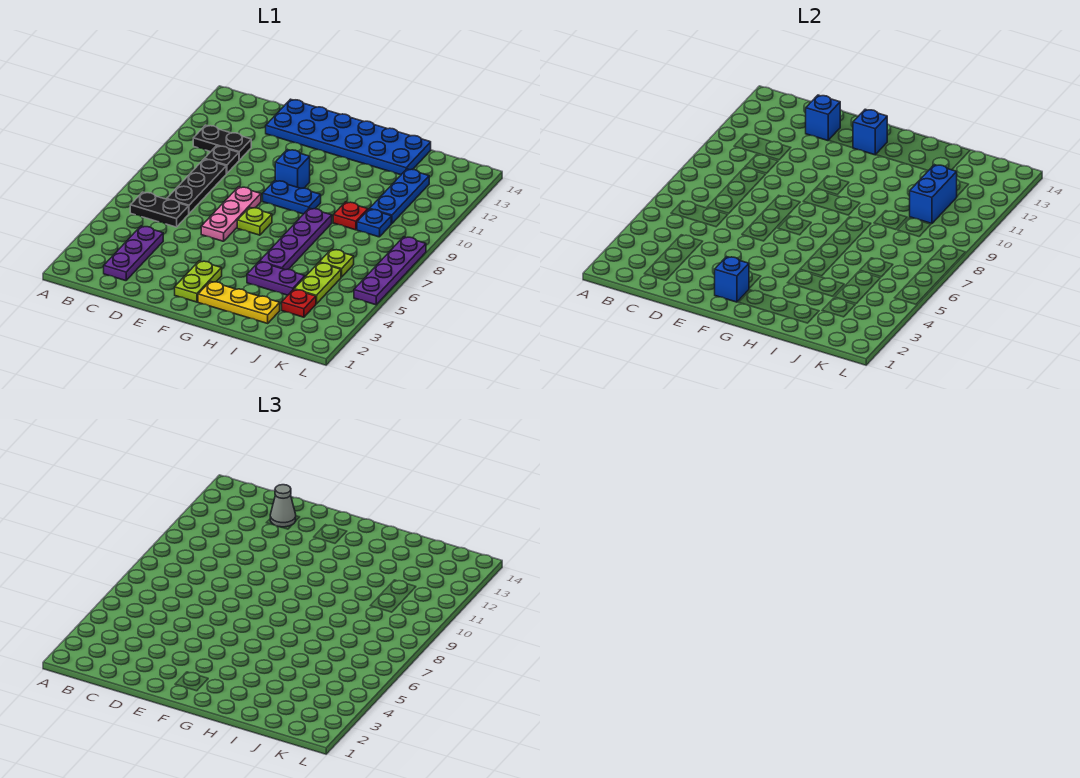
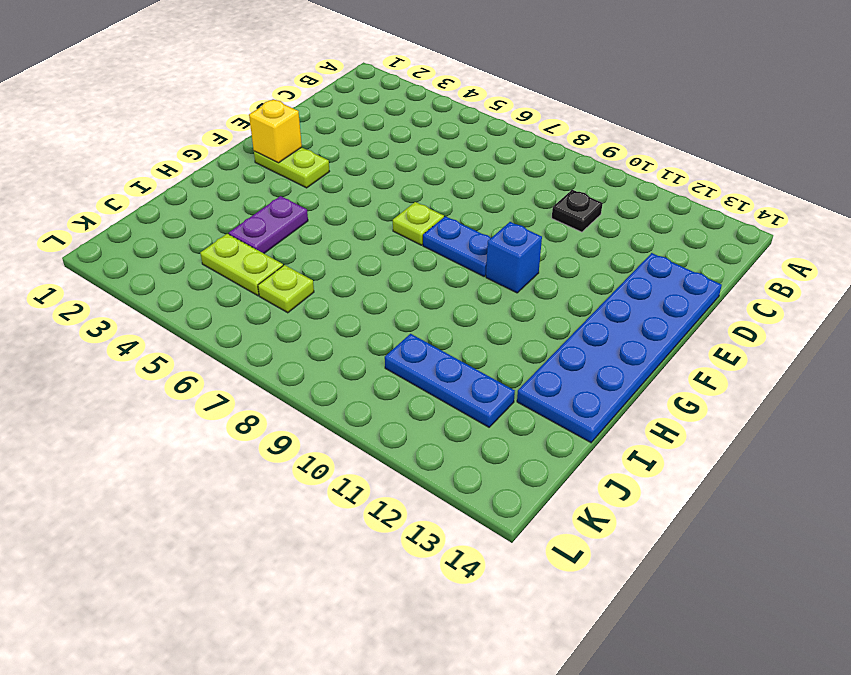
yellow 1x1 brick [249,99,302,163] -> blue 1x1 brick [715,257,749,302]
blue 1x2 plate [423,216,491,276] -> blue 1x2 plate turned to [263,181,321,214]
none -> black 1x2 plate [130,192,189,227]
none -> black 1x2 plate [193,125,251,160]
none -> purple 1x3 plate [104,226,163,281]

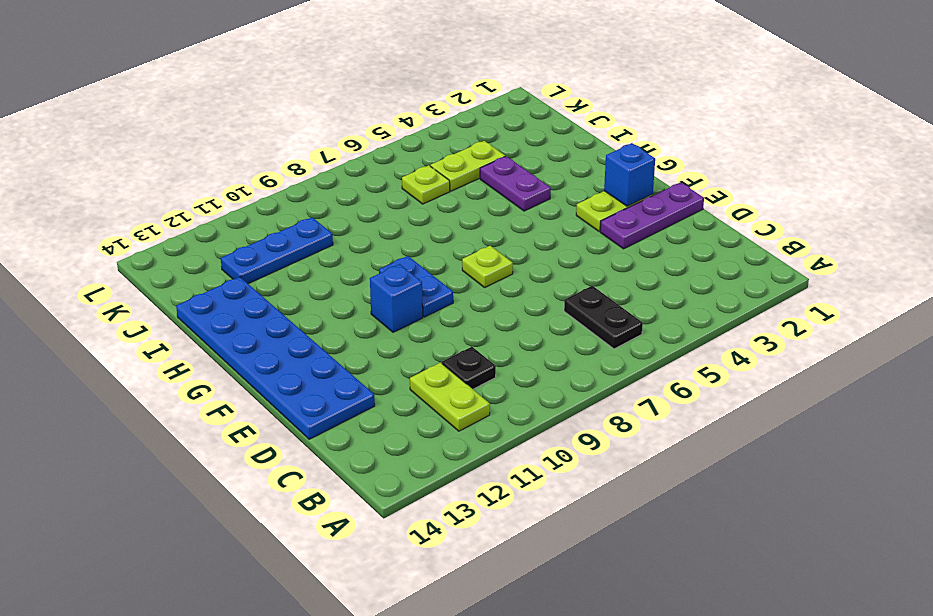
lime 1x2 plate [410,362,490,431] -> black 1x2 plate [193,125,251,160]
purple 1x3 plate [600,182,704,249] -> purple 1x3 plate moved to [104,226,163,281]
none -> black 1x3 plate [167,159,226,214]
none -> pink 1x3 plate [201,187,261,241]
none -> yellow 1x3 plate [198,281,280,323]

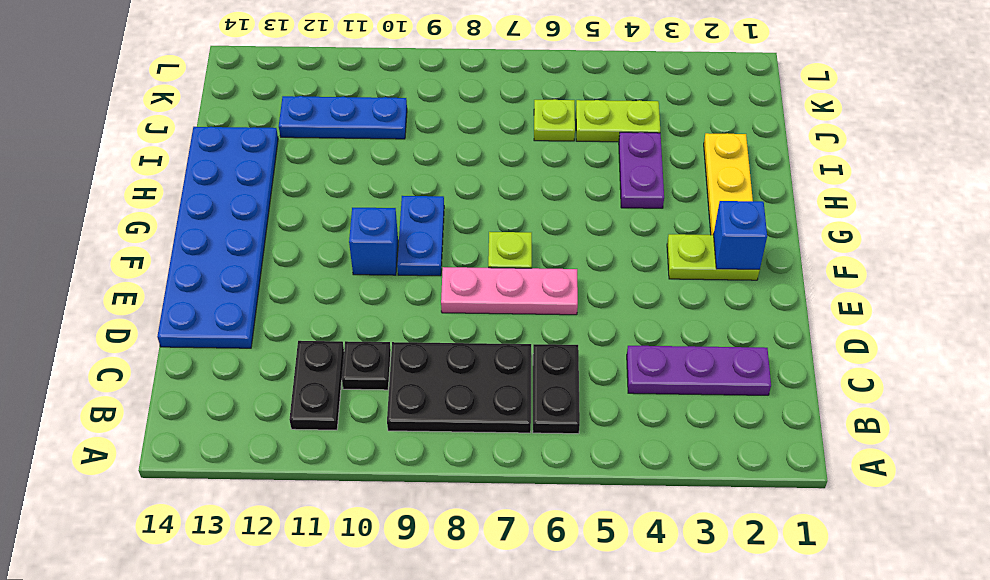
black 2x3 plate [387,342,531,433] -> black 1x3 plate [167,159,226,214]
none -> purple 1x4 plate [259,208,332,270]
none -> red 1x1 plate [333,202,368,230]
none -> red 1x1 plate [282,289,316,317]

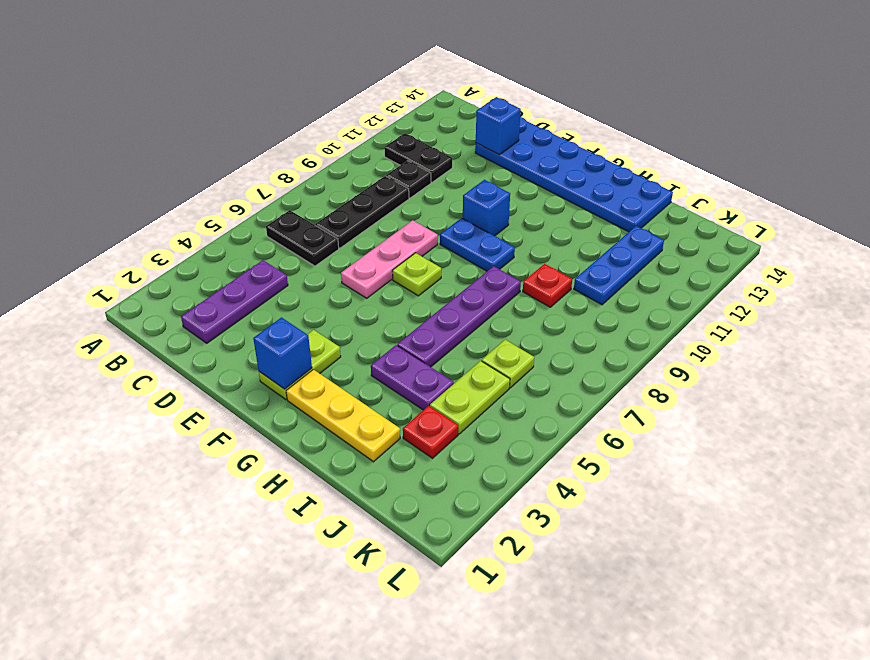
none -> blue 1x1 plate [357,209,391,237]
none -> purple 1x4 plate [354,237,426,305]
none -> blue 1x1 brick [853,109,887,155]

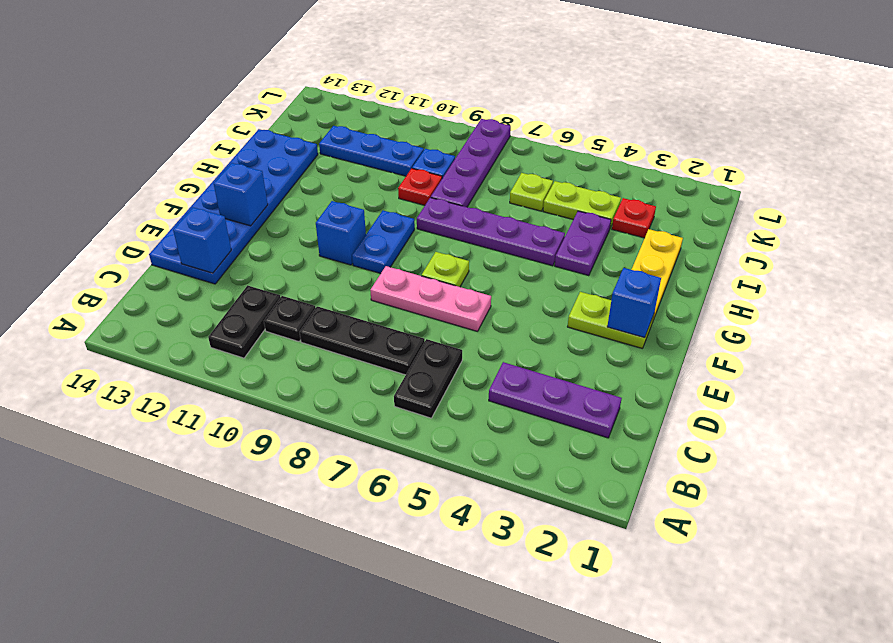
purple 1x4 plate [431,119,511,207] -> purple 1x4 plate turned to [354,237,426,305]
none -> blue 1x2 brick [910,165,957,224]
none -> grey 1x1 cone [270,485,296,527]

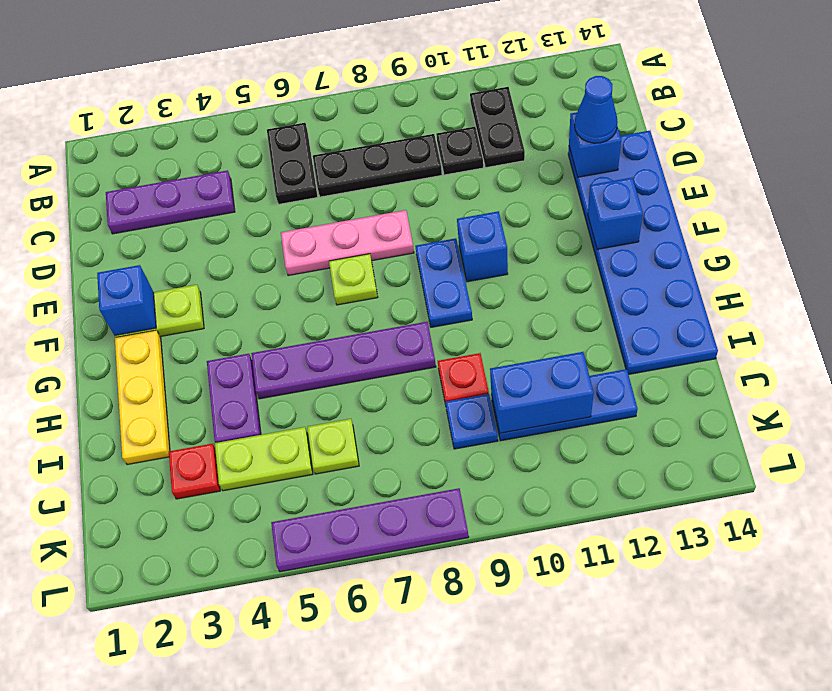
blue 1x1 cone [575,76,617,143] -> grey 1x1 cone [270,485,296,527]

